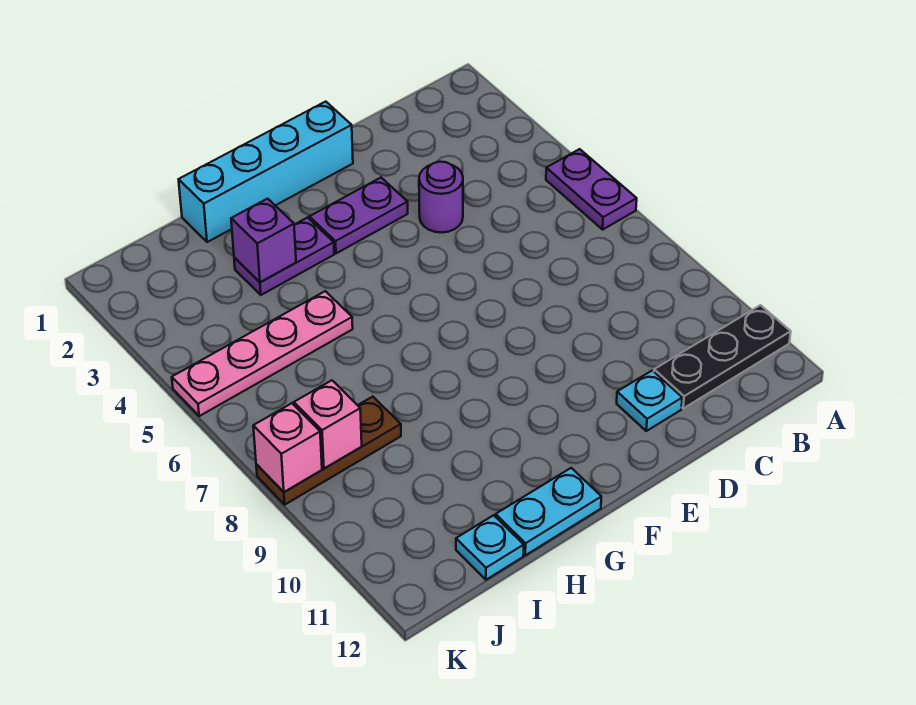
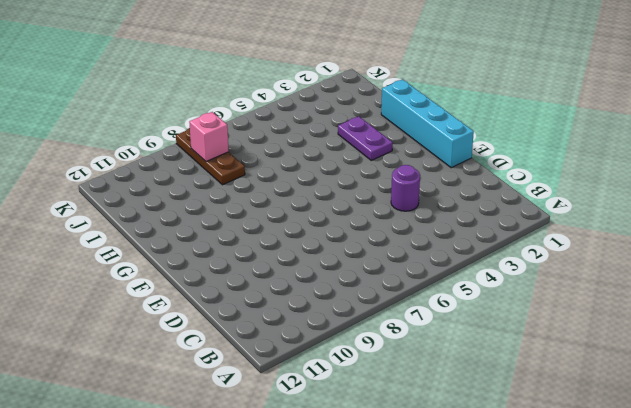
none -> purple 1x2 plate [546,149,637,229]
none -> black 1x3 plate [654,305,791,408]
none -> cyan 1x1 plate [617,370,682,431]

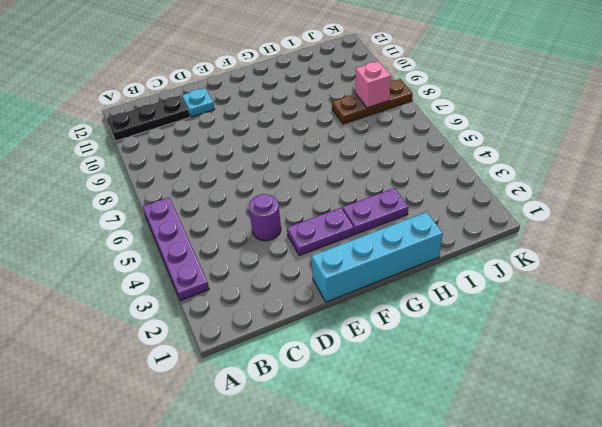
purple 1x4 plate [143,197,209,301] -> purple 1x2 plate [546,149,637,229]
none -> cyan 1x2 plate [496,468,601,555]
none -> pink 1x4 plate [172,291,353,416]
none -> cyan 1x1 plate [456,515,524,580]

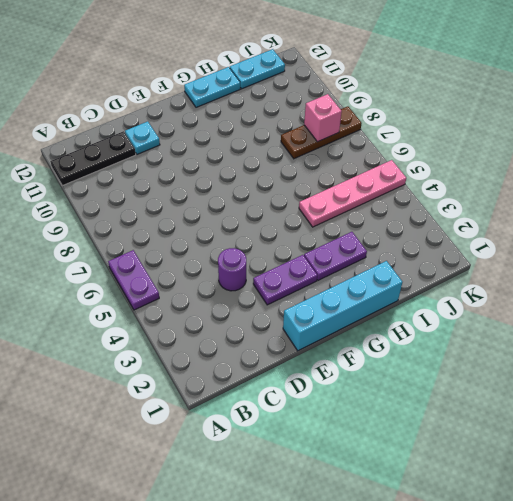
cyan 1x2 plate [230,49,285,89] -> cyan 1x1 plate [456,515,524,580]
none -> purple 1x1 brick [231,199,296,282]
none -> pink 1x1 brick [253,403,322,492]

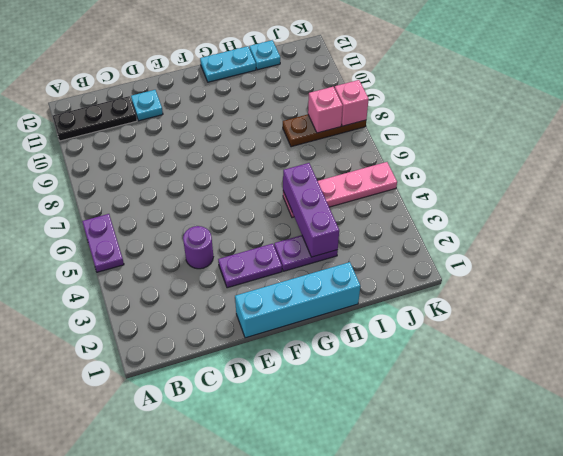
purple 1x3 brick [283,163,339,257] -> purple 1x1 brick [231,199,296,282]

